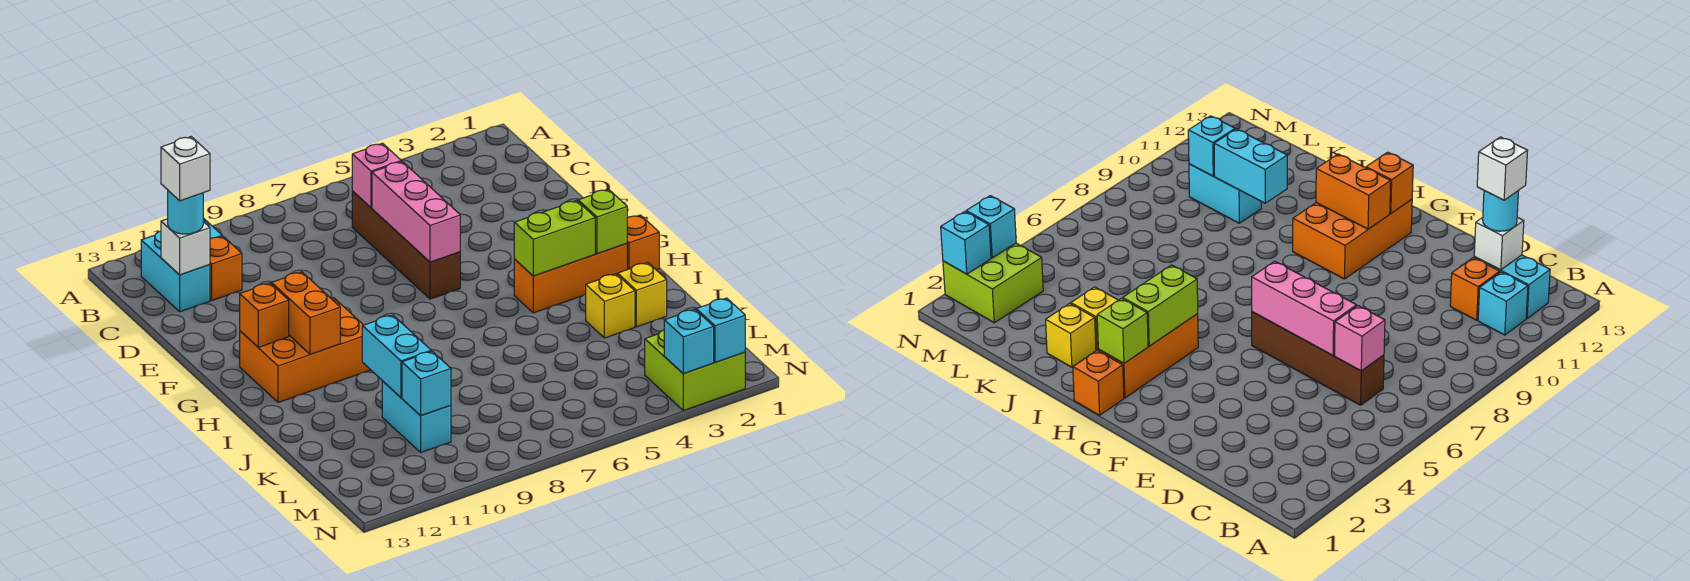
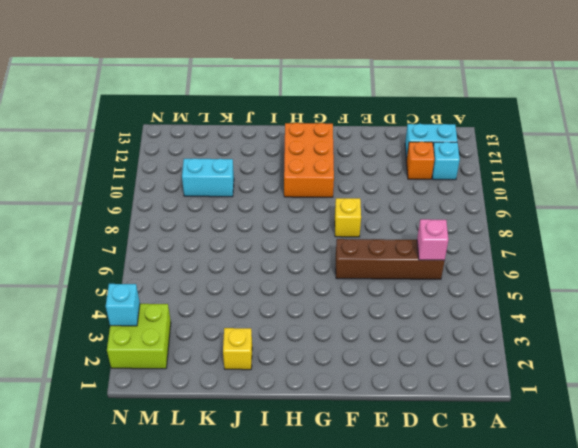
yellow 1x1 brick [335,198,361,237] -> yellow 1x1 brick moved to [586,274,635,338]
none -> orange 1x1 brick [627,215,659,270]
none -> orange 1x3 brick [514,243,627,313]
none -> white 1x1 brick [161,219,210,275]

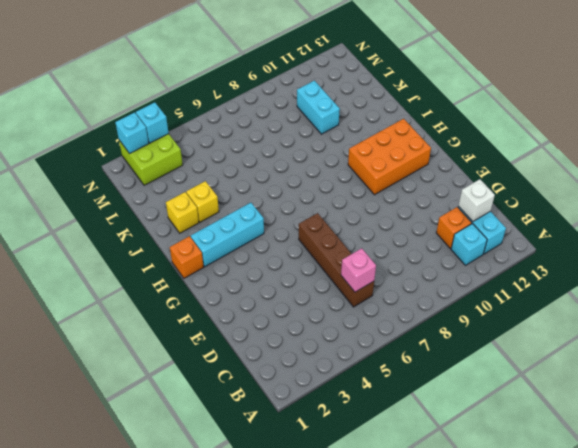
cyan 1x3 brick [191,203,264,267] -> orange 1x3 brick [514,243,627,313]
none -> pink 1x3 brick [372,162,460,262]
none -> orange 1x2 brick [272,272,340,354]
none -> orange 1x1 brick [240,283,289,347]

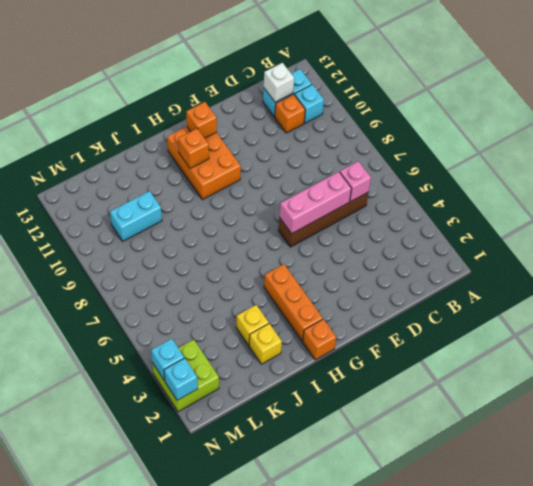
orange 1x1 brick [178,129,209,169] -> orange 1x2 brick [272,272,340,354]
none -> lime 1x1 brick [578,189,627,254]
none -> lime 1x2 brick [514,200,595,276]
none -> cyan 1x2 brick [362,315,431,397]

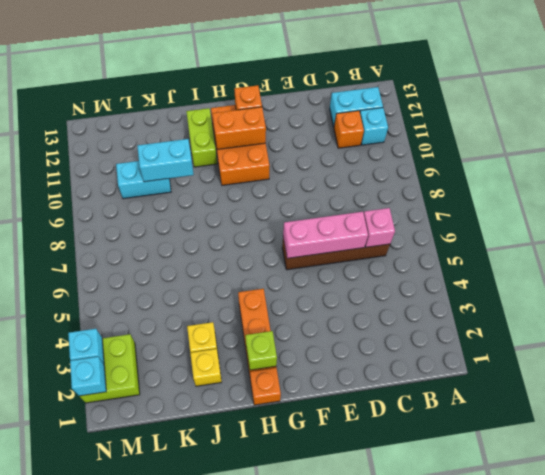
lime 1x2 brick [186,108,217,167] -> lime 1x2 brick moved to [514,200,595,276]
none -> white 1x1 brick [161,219,210,275]
none -> cyan 1x1 brick [402,351,451,416]
none -> cyan 1x1 round brick [168,191,203,234]

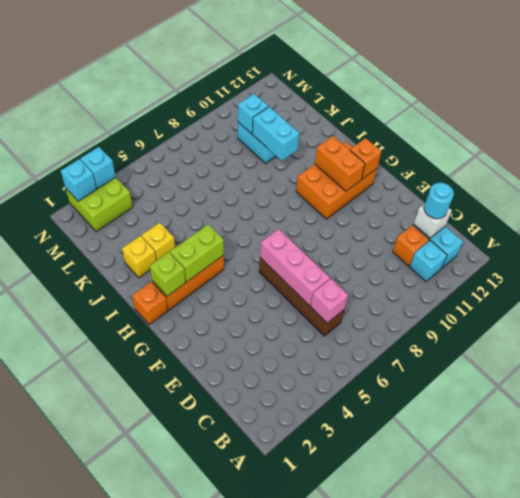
none -> white 1x1 brick [161,137,210,201]

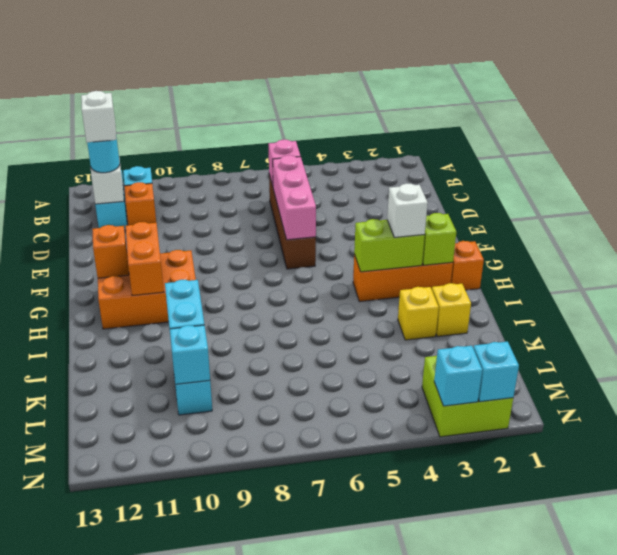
white 1x1 brick [387,183,428,238] -> none

